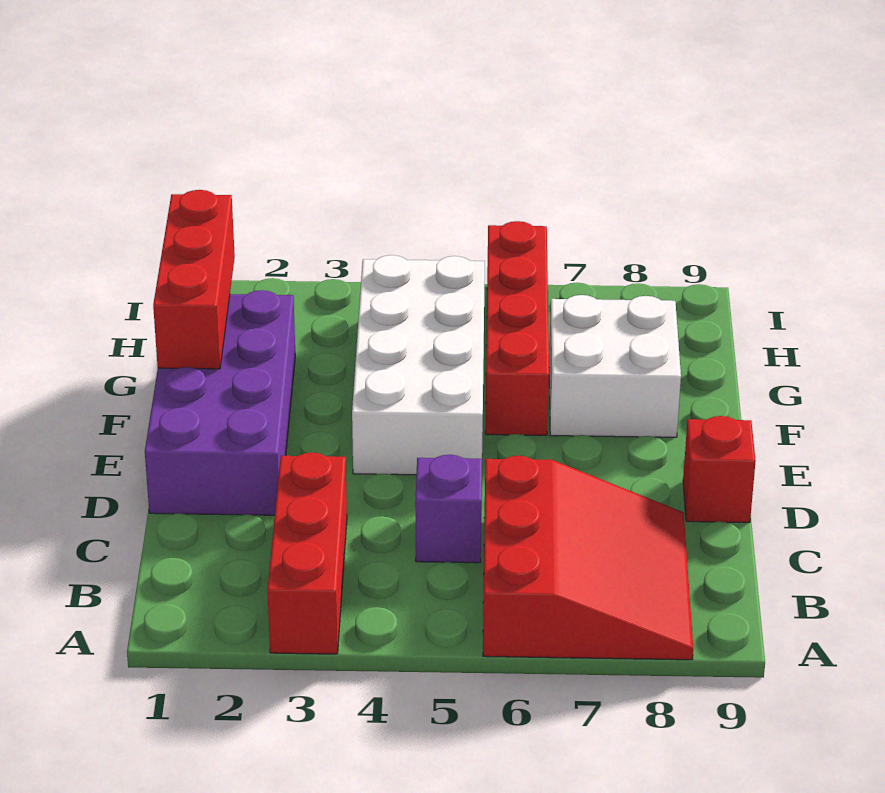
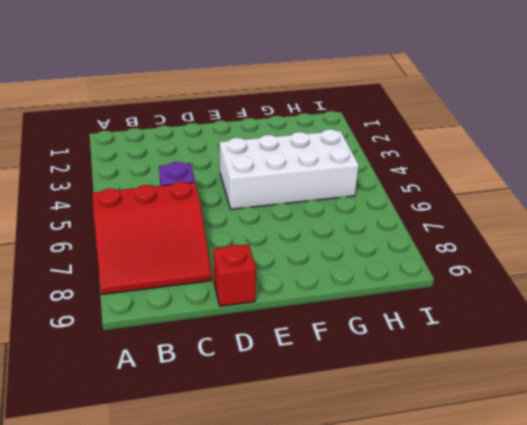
none -> red 1x3 brick [267,453,347,654]
none -> purple 2x4 brick [145,290,295,515]

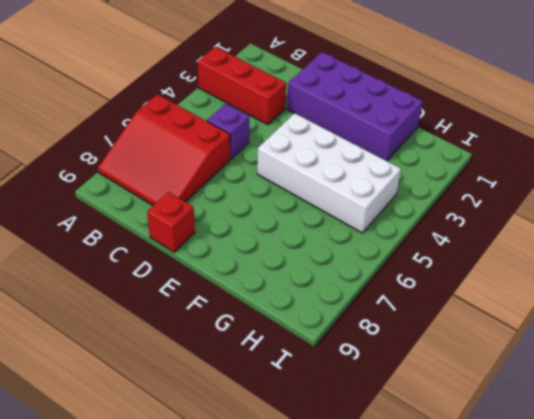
none -> red 1x4 brick [485,221,549,435]
none -> white 2x2 brick [549,295,681,437]

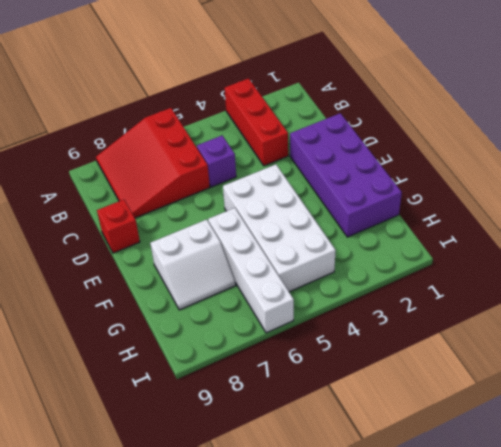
white 1x4 brick [208,208,294,333] -> red 1x4 brick [485,221,549,435]
white 2x2 slope [150,219,236,310] -> white 2x2 brick [549,295,681,437]
none -> red 1x3 brick [153,190,235,369]

